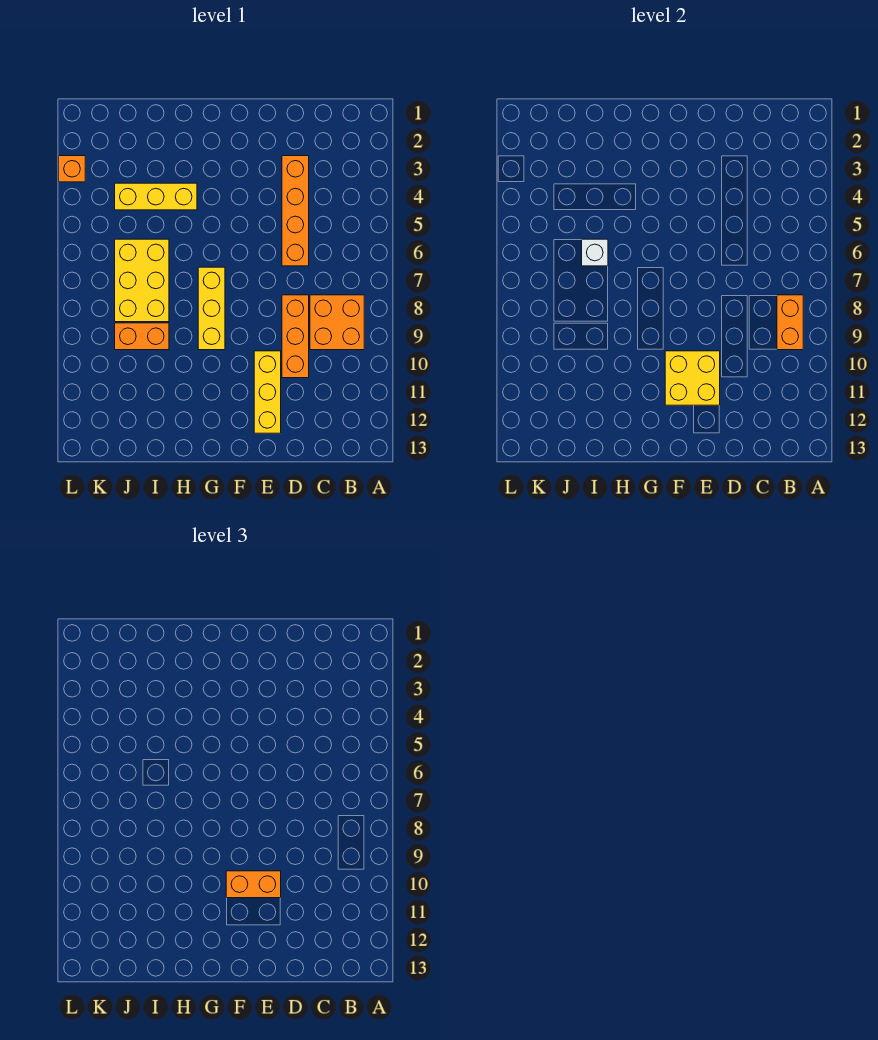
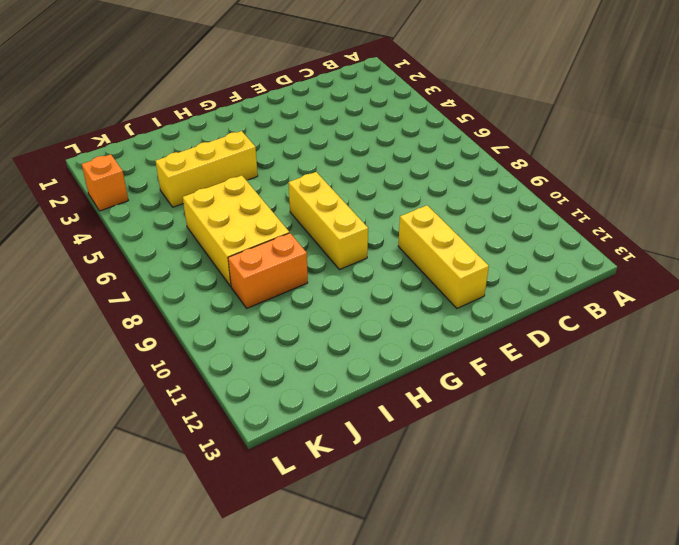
none -> orange 2x2 brick [310,295,364,350]
none -> orange 1x4 brick [282,156,309,266]
none -> orange 1x3 brick [282,295,309,378]

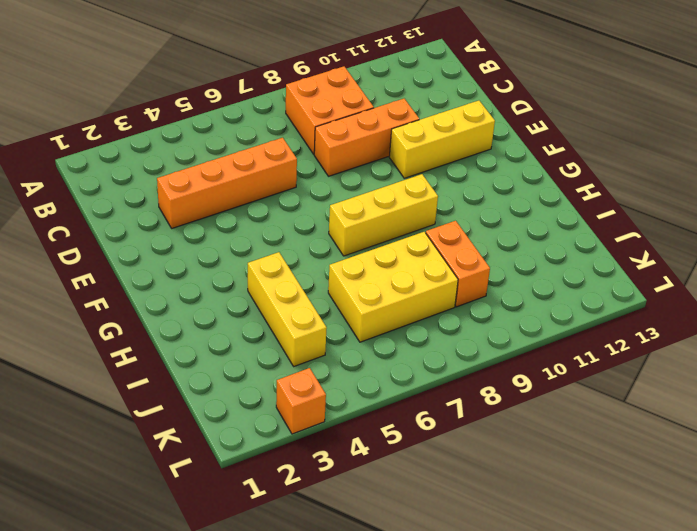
none -> orange 1x2 brick [777,295,803,350]
none -> yellow 2x2 brick [665,351,720,405]
none -> white 1x1 brick [582,239,608,266]

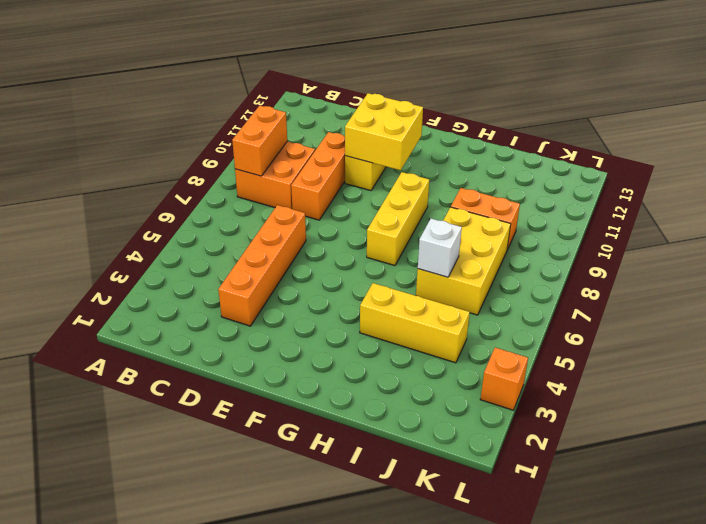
none -> orange 1x2 brick [226,871,281,898]

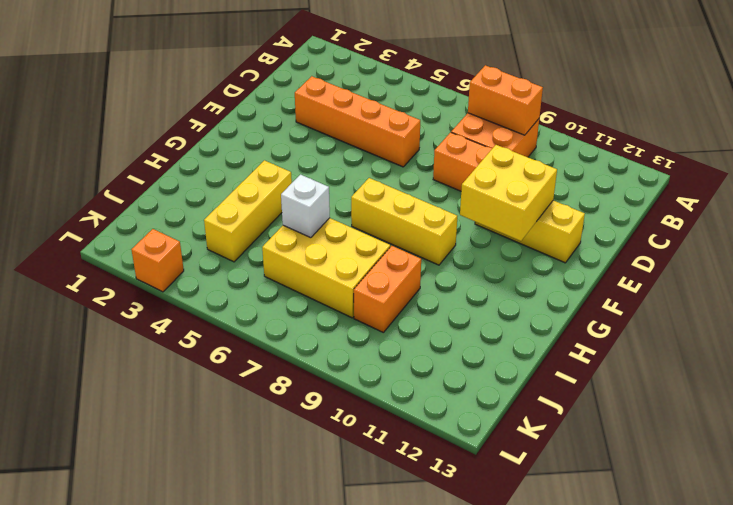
none -> orange 1x2 brick [226,871,281,898]

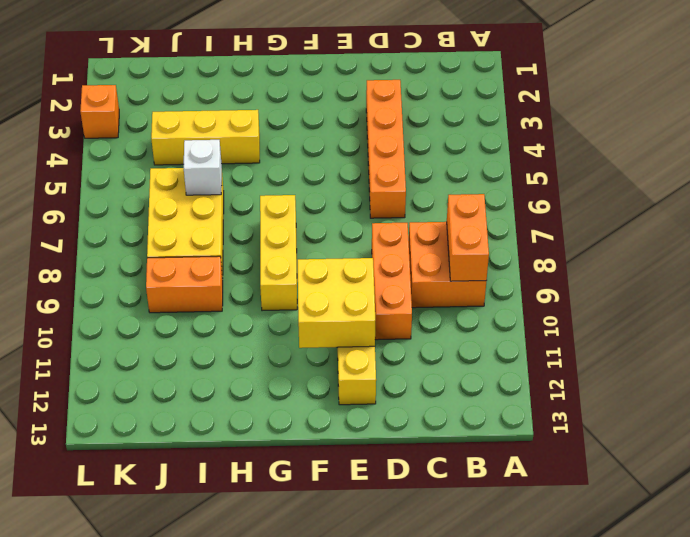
none -> orange 1x2 brick [226,871,281,898]

